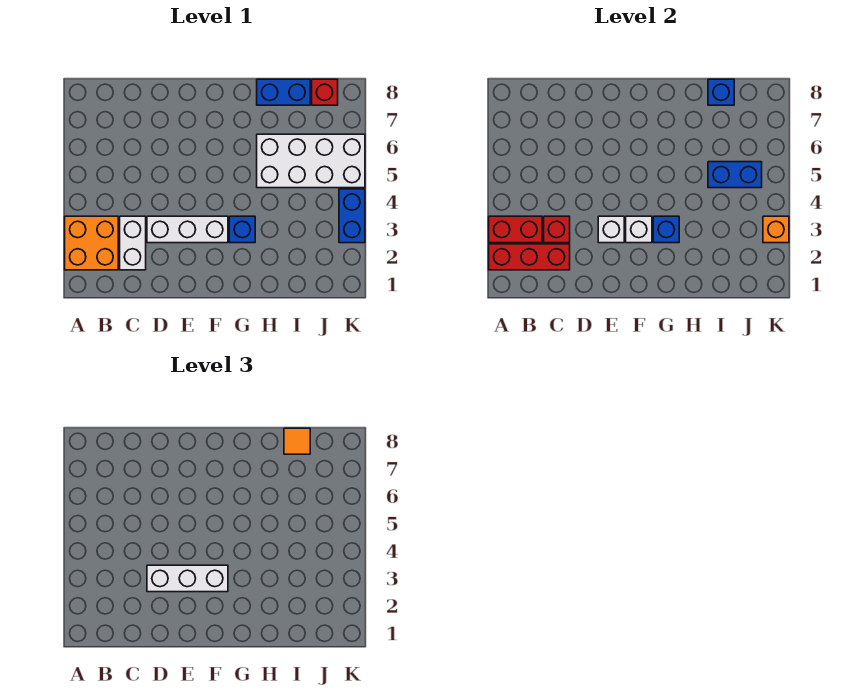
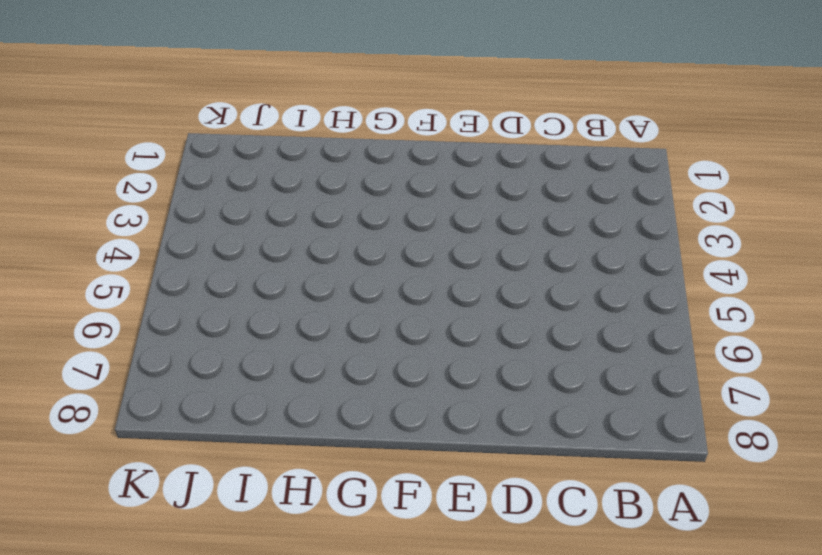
none -> orange 2x2 brick [65,216,118,270]
none -> white 1x2 brick [120,216,146,270]
none -> white 1x3 brick [147,216,228,243]

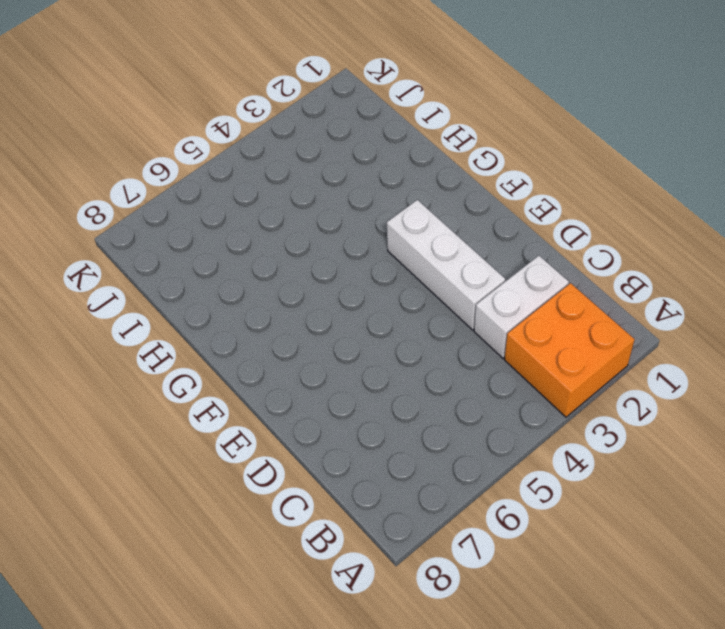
none -> blue 1x1 brick [229,216,255,243]
none -> white 2x4 brick [257,134,365,188]
none -> blue 1x2 brick [257,79,310,105]

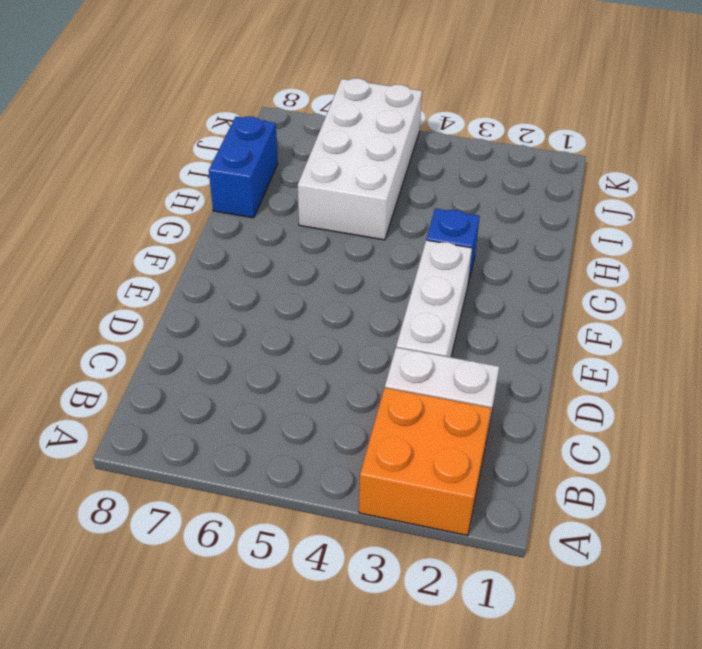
none -> red 1x1 brick [312,79,338,105]
none -> blue 1x2 brick [339,189,365,243]
none -> red 1x3 brick [489,244,570,270]

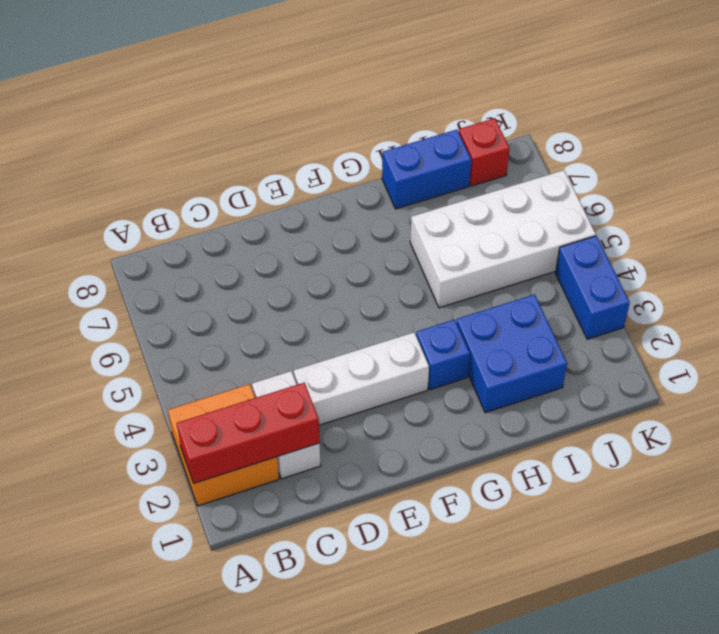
blue 2x2 brick [457,294,567,413] -> none
none -> red 1x2 brick [489,216,542,243]
none -> red 1x1 brick [544,216,570,243]
none -> white 1x1 brick [598,216,624,243]

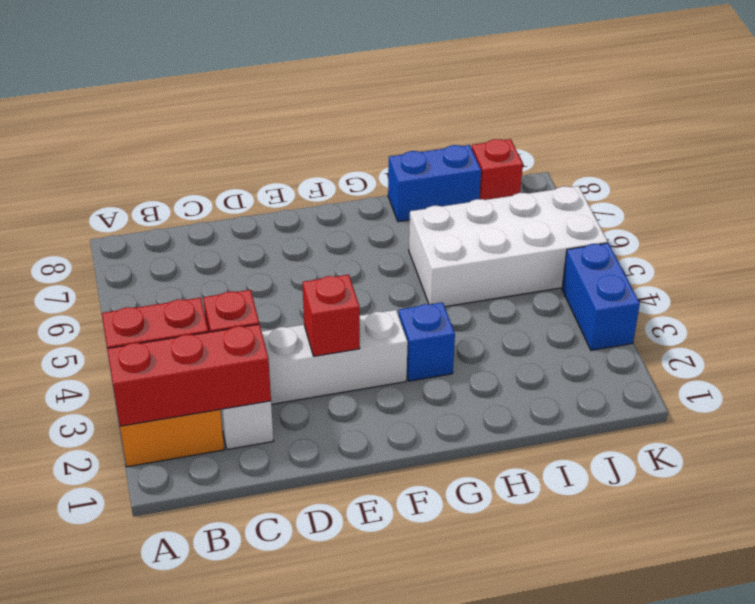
red 1x1 brick [303,275,360,356] -> white 1x1 brick [598,216,624,243]
none -> white 1x1 brick [626,216,652,243]
none -> blue 1x1 brick [653,216,679,243]
none -> blue 1x2 brick [708,162,762,188]

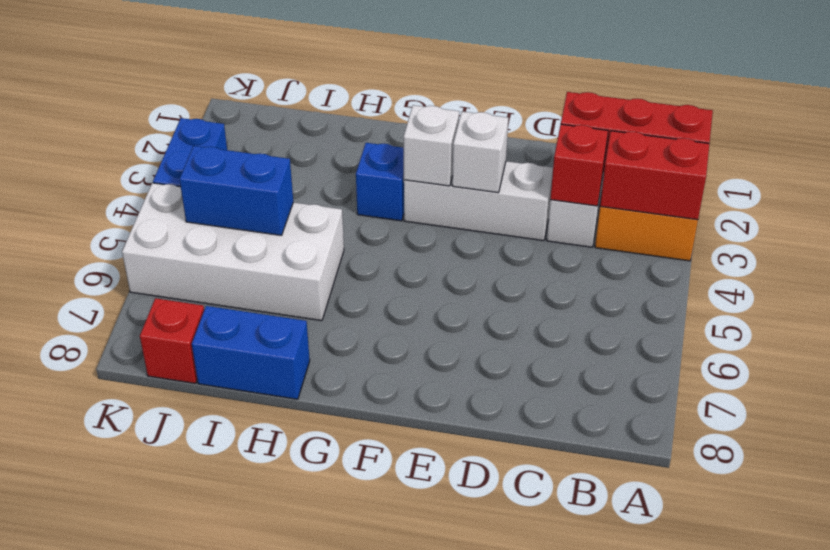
none -> blue 1x1 brick [653,216,679,243]
none -> blue 1x1 brick [708,79,734,105]
none -> orange 1x1 brick [763,216,789,243]

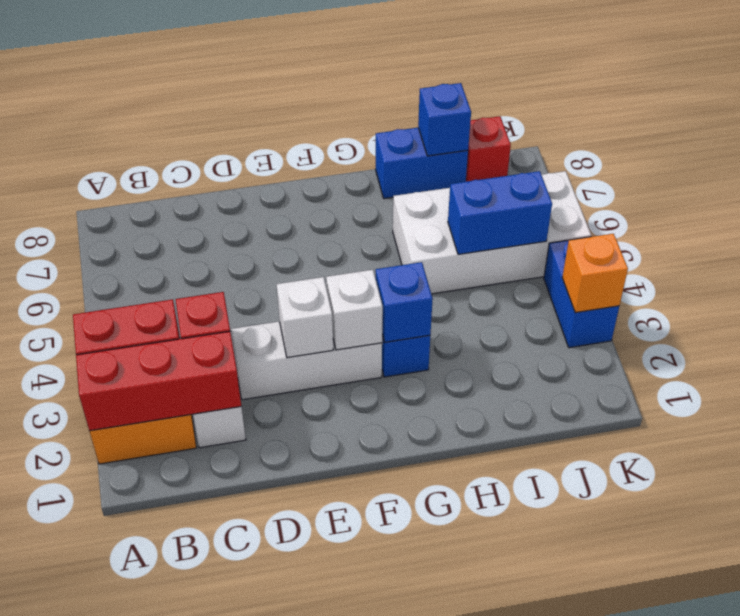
none -> white 1x3 brick [147,565,228,592]
none -> orange 1x1 tile [284,428,310,454]

